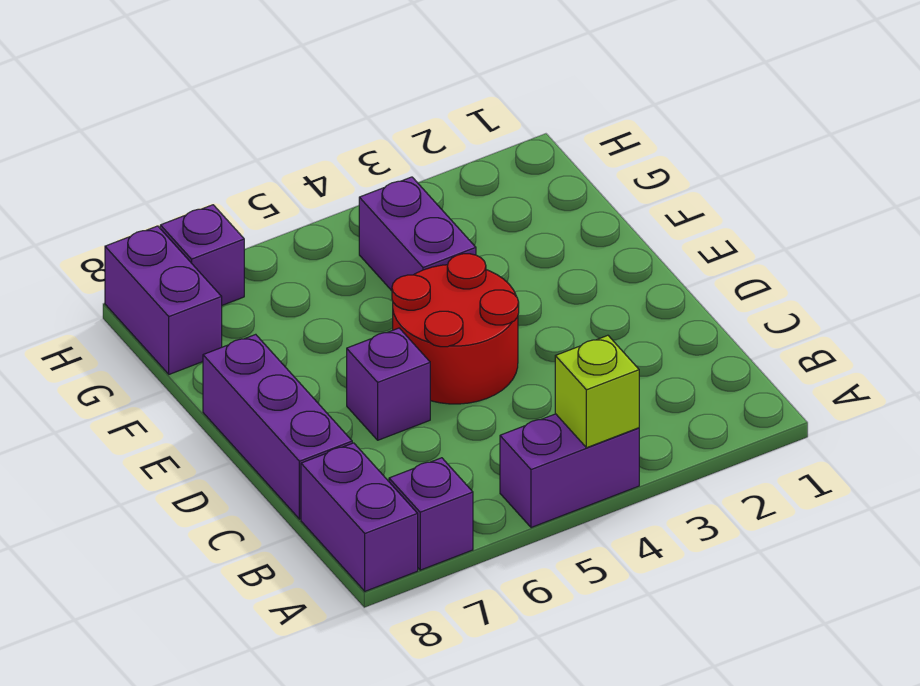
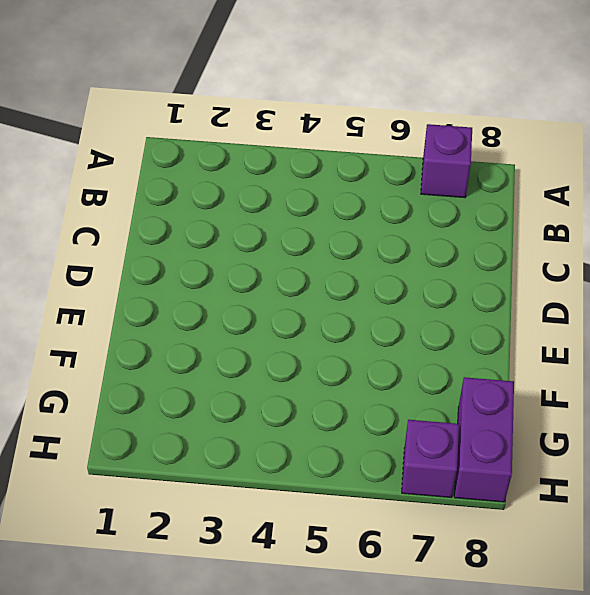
none -> purple 1x2 brick [500,414,639,528]
none -> purple 1x2 brick [301,443,418,591]

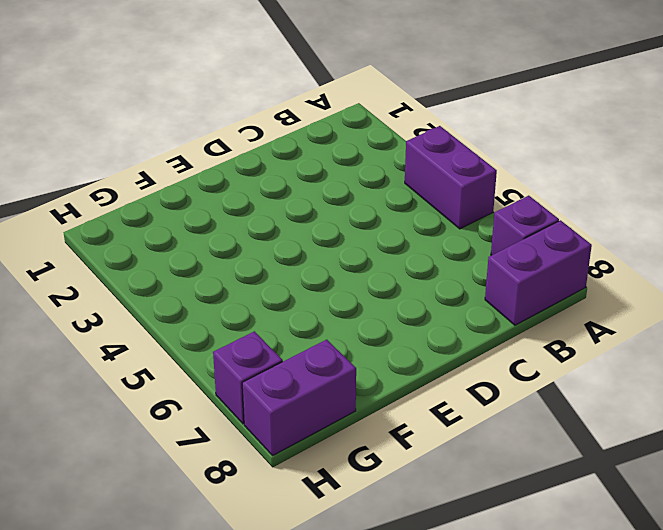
none -> purple 1x3 brick [203,334,352,519]
none -> red 2x2 round brick [392,254,519,404]

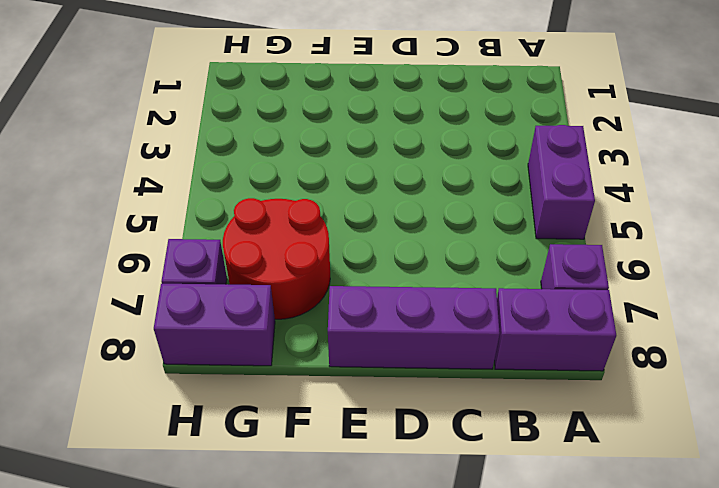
red 2x2 round brick [223,198,330,319] -> red 2x2 round brick moved to [392,254,519,404]
none -> purple 1x1 brick [347,328,430,440]
none -> purple 1x2 brick [359,177,476,291]

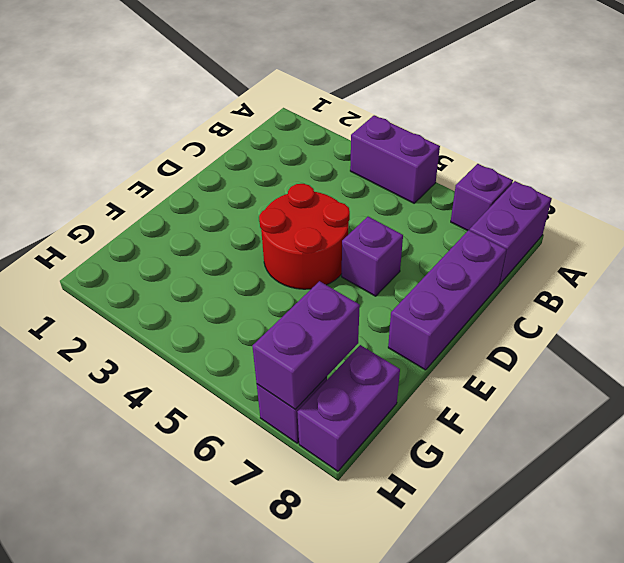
purple 1x2 brick [252,281,360,409] -> purple 1x2 brick moved to [359,177,476,291]
none -> lime 1x1 brick [555,335,639,448]

